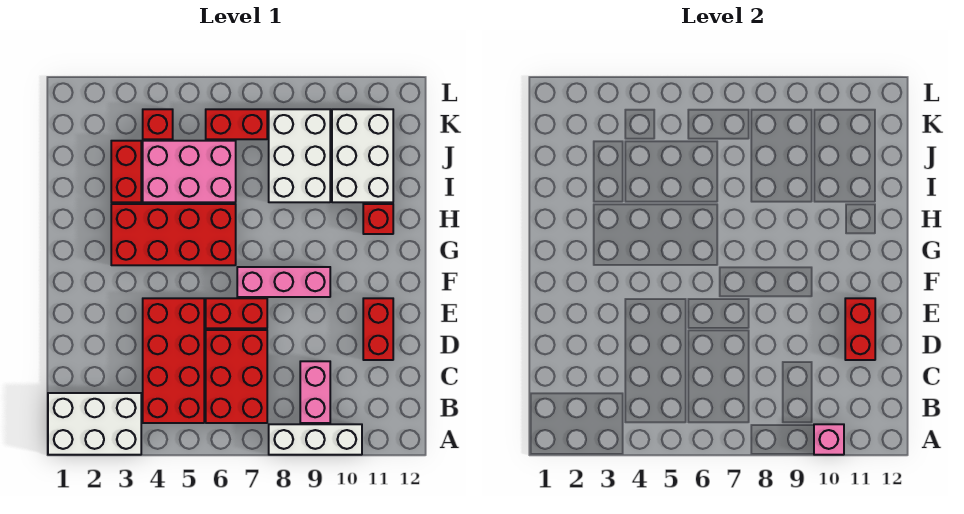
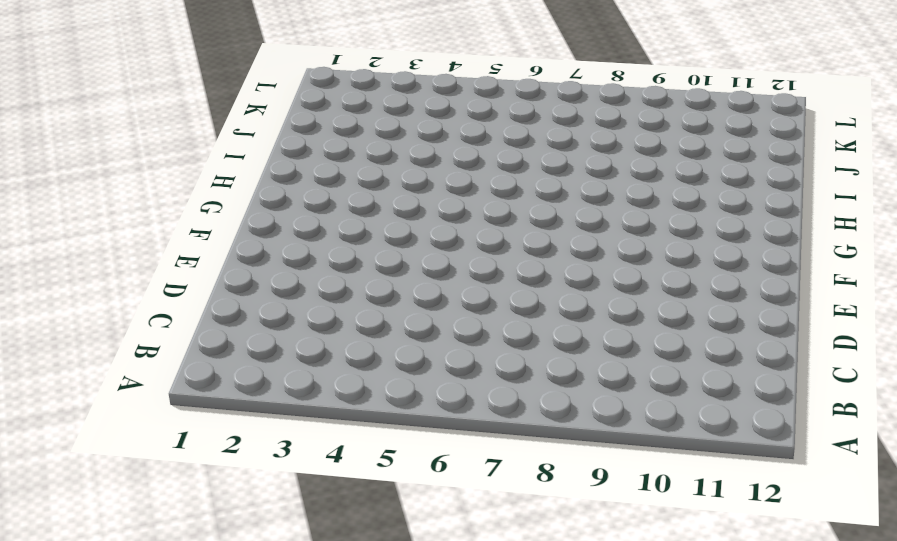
none -> white 2x3 brick [48,393,141,455]
none -> white 1x3 brick [269,424,362,455]
none -> red 2x4 brick [143,298,204,423]

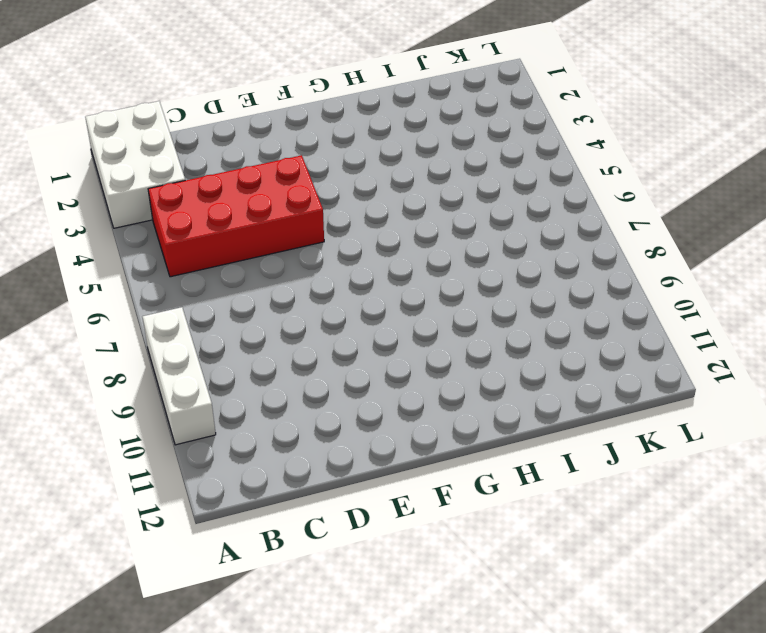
none -> red 2x3 brick [206,330,267,423]
none -> pink 1x2 brick [300,361,330,423]
none -> red 1x2 brick [363,298,393,360]

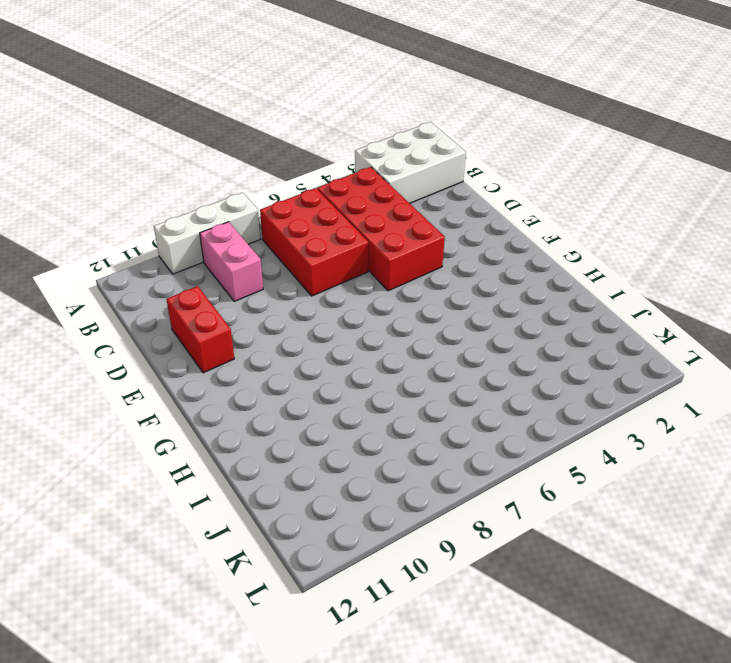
none -> red 1x2 brick [206,298,267,328]
none -> pink 1x3 brick [237,267,330,297]
none -> red 2x4 brick [111,204,236,265]

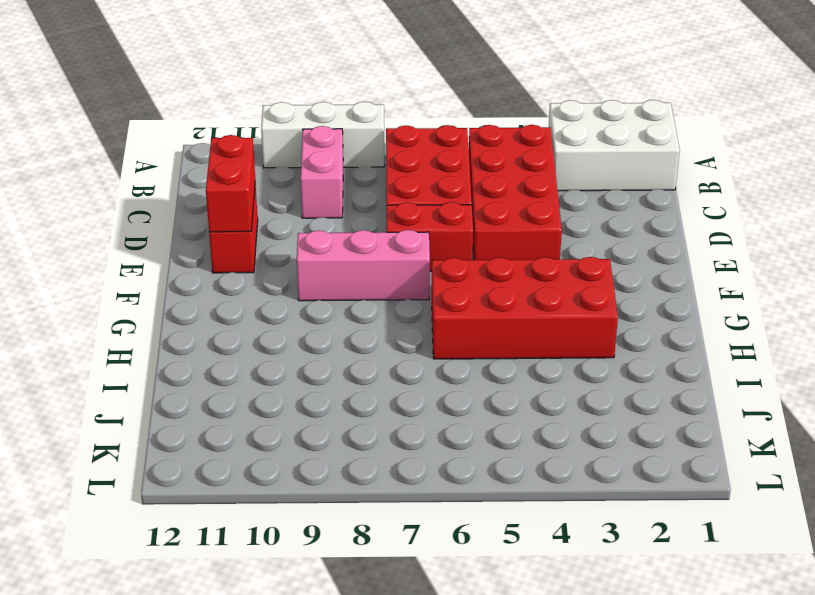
none -> red 1x1 brick [363,204,393,234]
none -> red 1x2 brick [111,141,141,202]
none -> pink 2x3 brick [143,141,236,202]

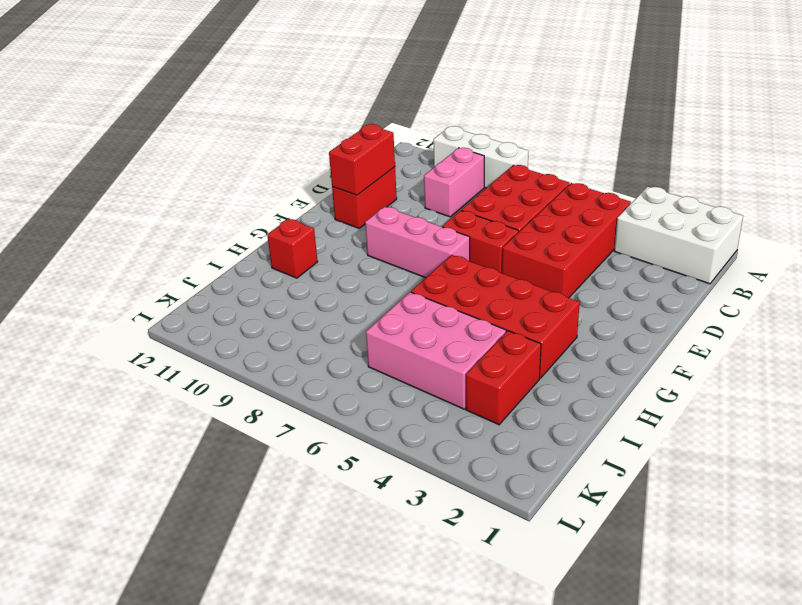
none -> white 2x3 brick [269,109,330,202]
none -> white 2x3 brick [332,109,393,202]
none -> red 1x1 brick [143,109,173,139]

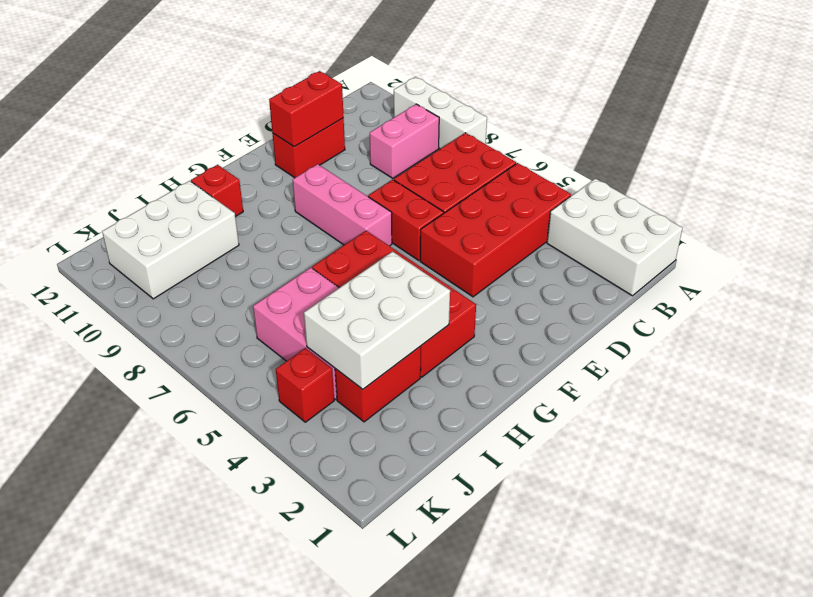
white 2x3 brick [304,252,450,389] -> white 2x3 brick moved to [269,109,330,202]
none -> red 1x2 brick [206,109,267,139]
none -> pink 1x1 brick [814,424,844,455]

